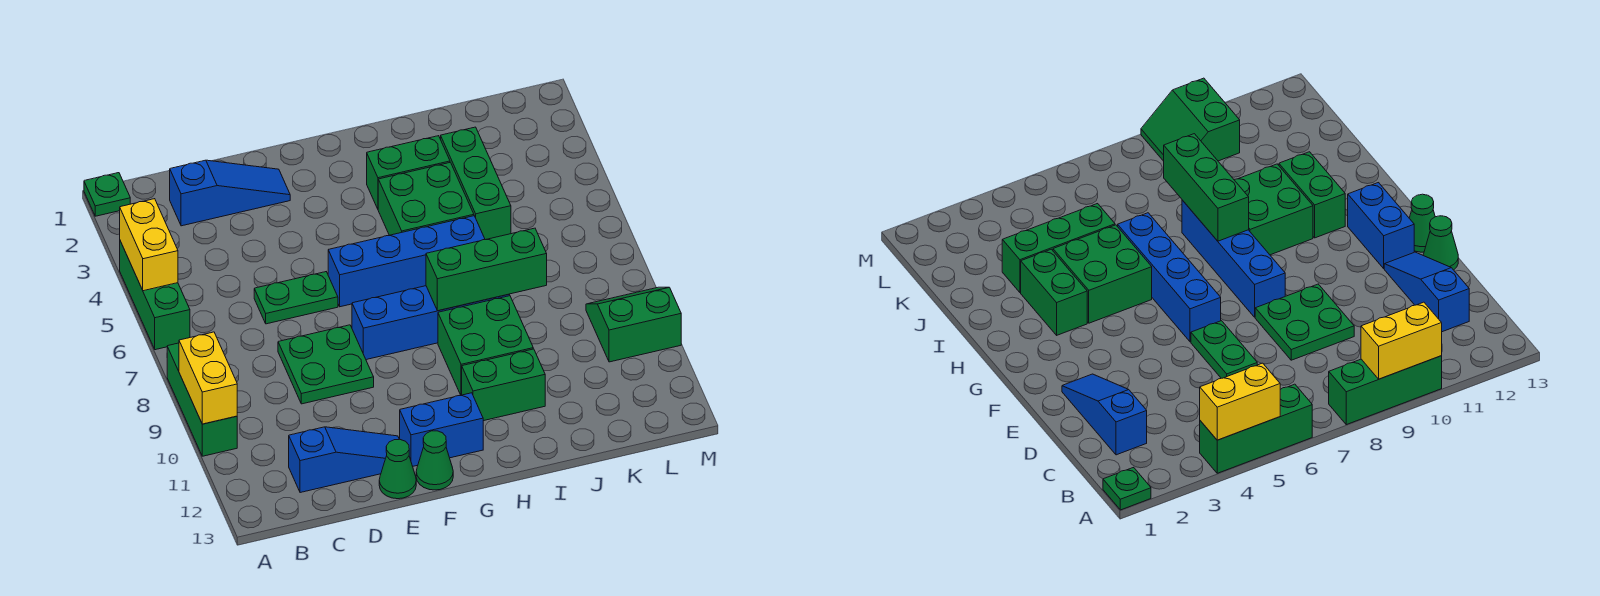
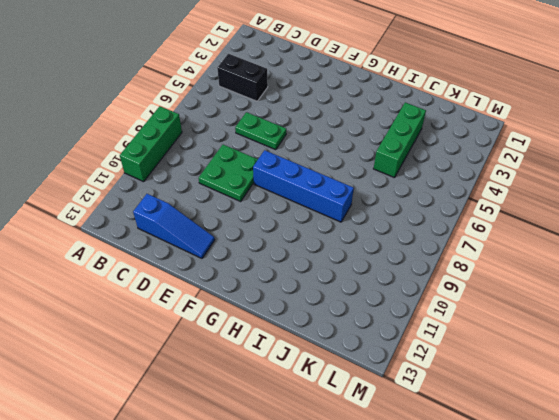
black 1x2 brick [217,54,268,101] -> none
none -> green 1x1 plate [84,173,130,216]
none -> green 1x3 brick [120,241,190,350]
none -> blue 1x3 slope [170,160,290,226]

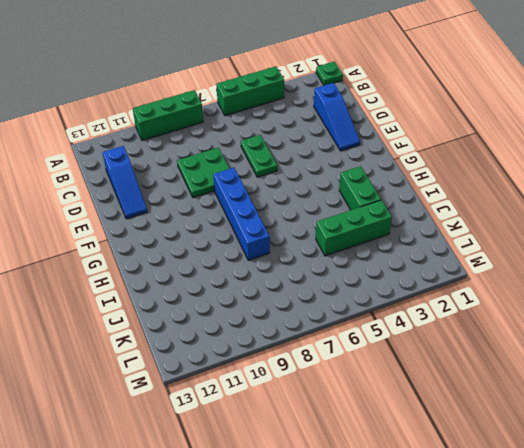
none -> green 1x1 cone [379,439,416,499]
none -> blue 1x4 brick [328,216,485,307]
none -> blue 1x2 brick [400,393,483,466]

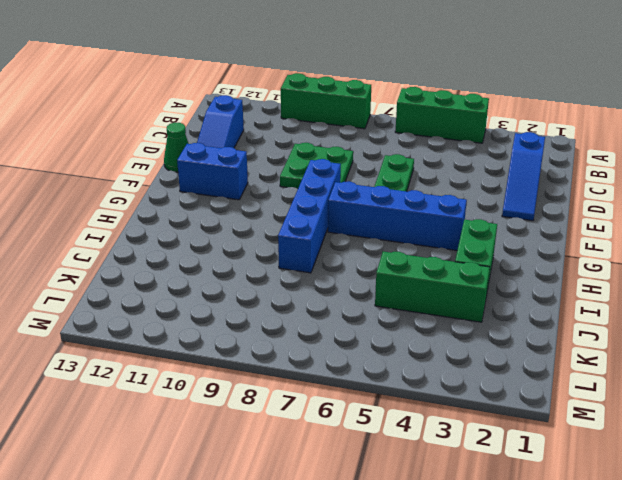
blue 1x2 brick [177,143,248,200] -> blue 1x2 brick turned to [400,393,483,466]
blue 1x4 brick [328,181,467,250] -> blue 1x4 brick turned to [328,216,485,307]
none -> green 1x1 plate [84,173,130,216]
none -> green 1x1 cone [416,431,453,490]
none -> green 2x2 brick [378,162,474,235]

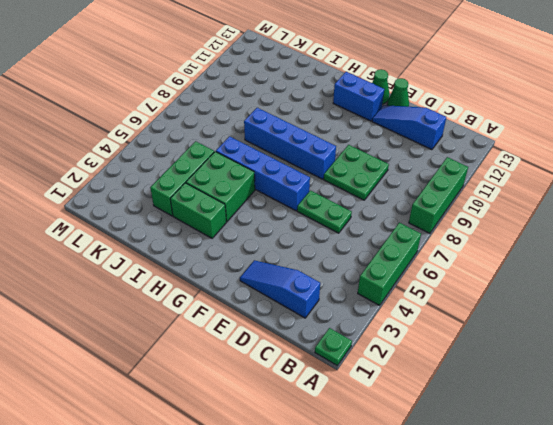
none -> green 2x2 brick [438,296,533,395]
none -> green 1x2 brick [462,349,545,421]
none -> green 2x2 slope [586,287,681,362]

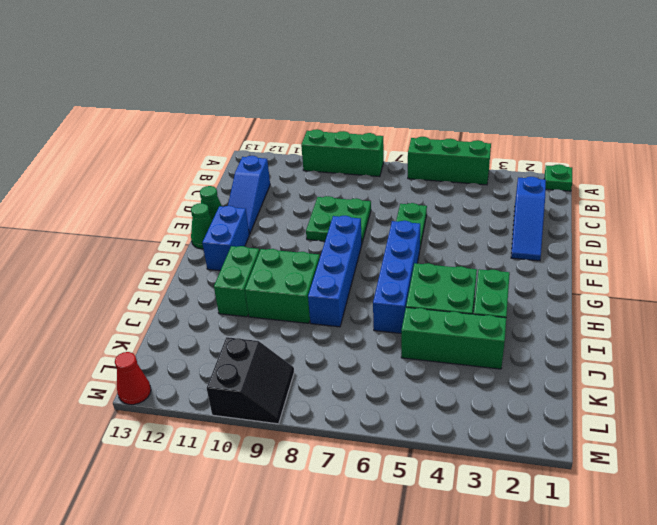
black 2x2 slope [207,337,294,424] -> green 2x2 slope [586,287,681,362]
red 1x1 cone [115,352,151,405] -> none
none -> yellow 1x2 brick [120,199,178,291]
none -> yellow 1x2 brick [179,332,237,424]
none -> green 1x3 brick [426,228,547,311]

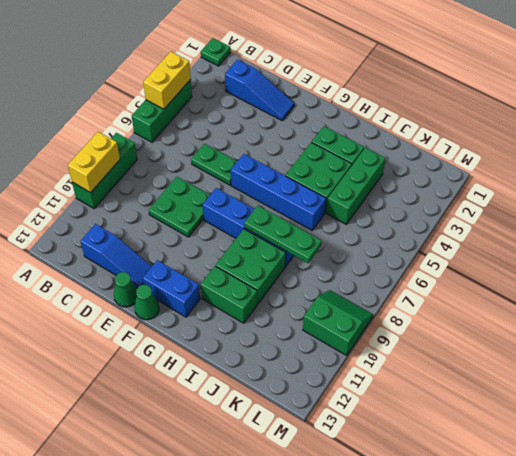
green 1x3 plate [244,206,322,263] -> green 1x3 brick [426,228,547,311]

